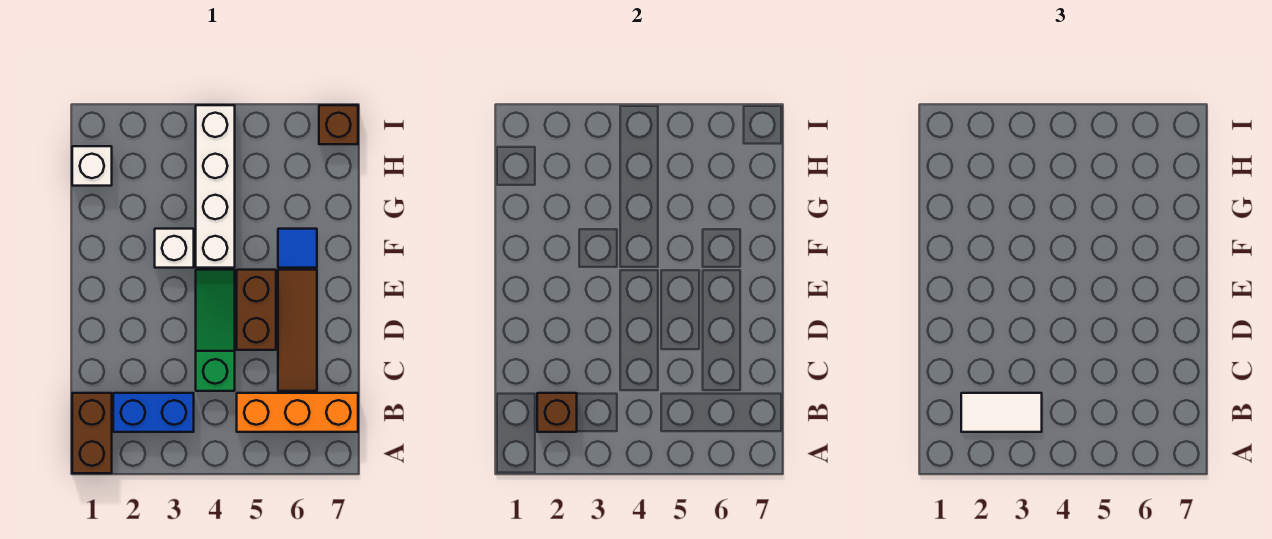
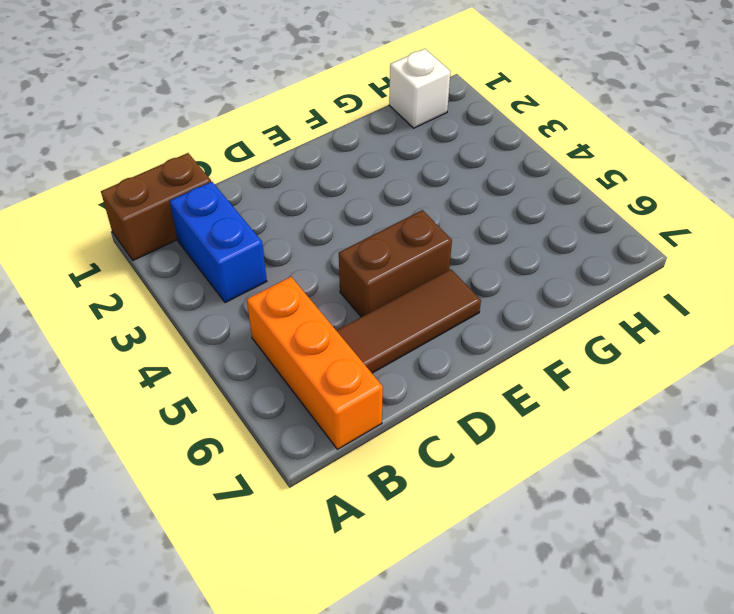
none -> green 1x3 slope [196,270,235,391]
none -> white 1x1 brick [155,229,194,268]
none -> white 1x4 brick [196,105,235,268]

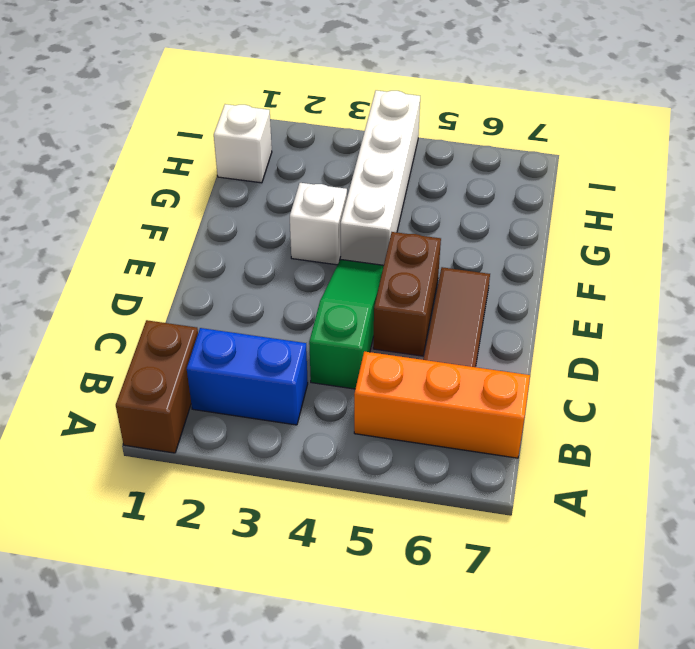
none -> blue 1x1 tile [278,229,317,268]
none -> brown 1x1 brick [319,105,358,144]
none -> brown 1x1 brick [537,393,577,432]

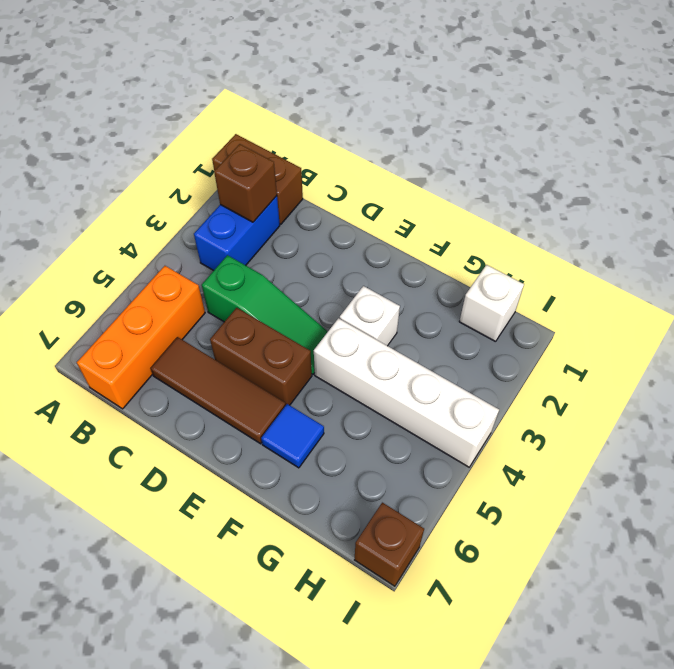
none -> white 1x2 tile [961,393,1042,432]

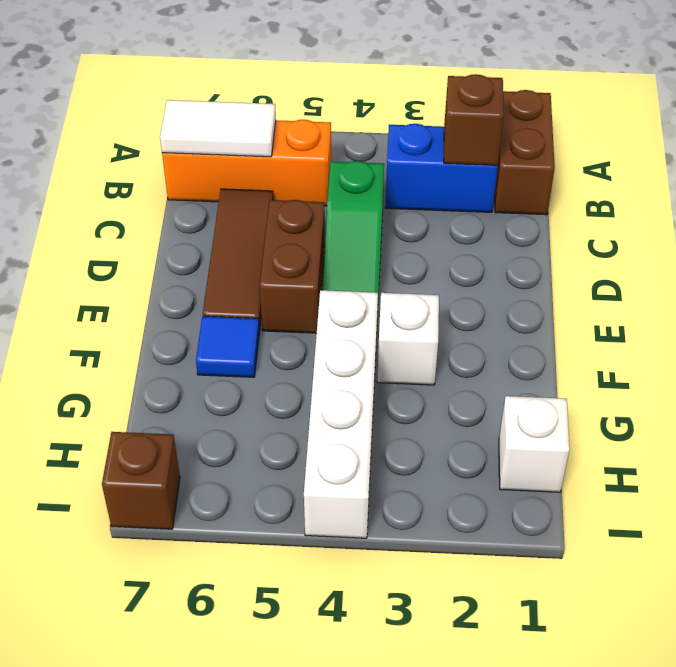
white 1x2 tile [160,100,276,157] -> white 1x2 tile moved to [961,393,1042,432]

